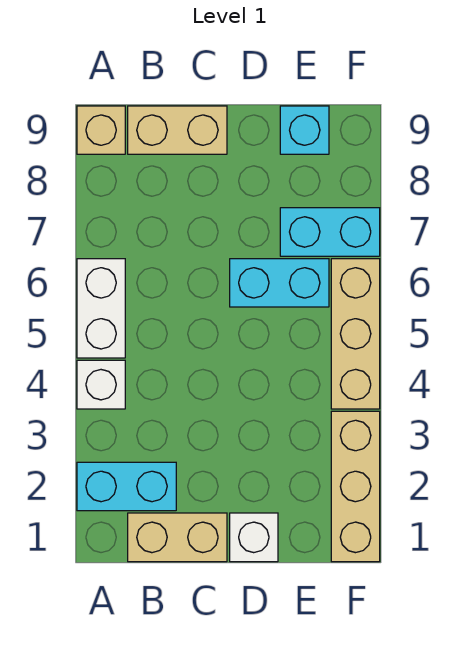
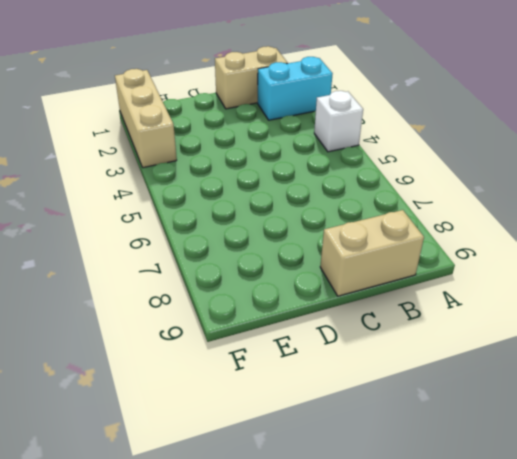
none -> white 1x2 brick [77,259,125,358]
none -> tan 1x1 brick [77,106,125,154]
none -> white 1x1 brick [230,513,278,562]

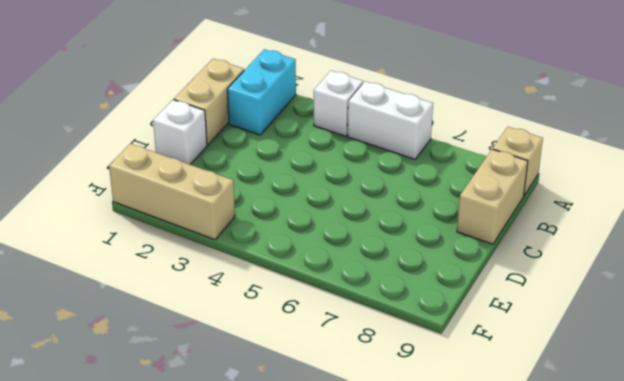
none -> cyan 1x2 brick [230,259,329,307]
none -> cyan 1x2 brick [280,208,380,256]
none -> cyan 1x1 brick [280,106,329,154]

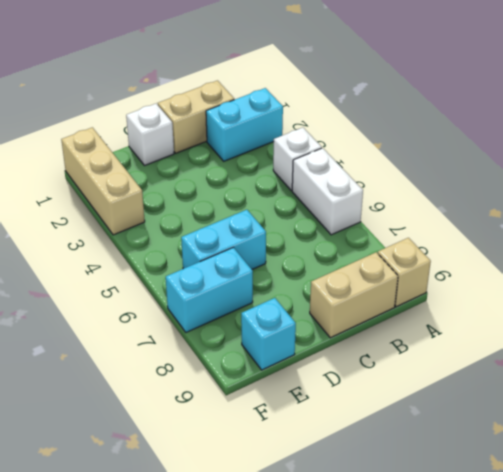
none -> tan 1x3 brick [331,259,380,409]

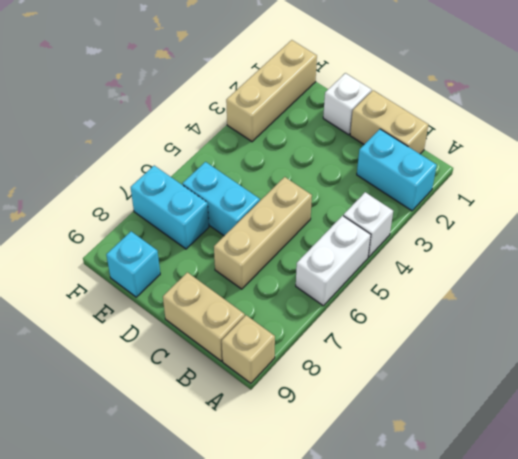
tan 1x3 brick [214,177,312,289] -> tan 1x3 brick moved to [331,259,380,409]

